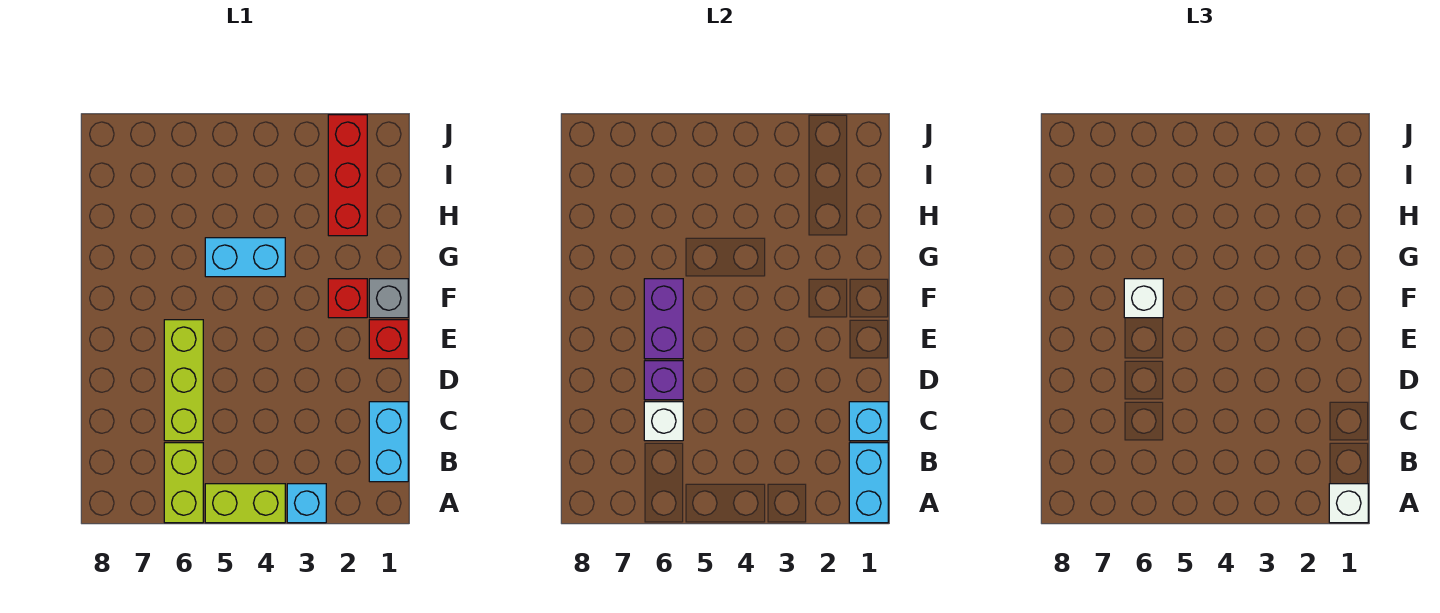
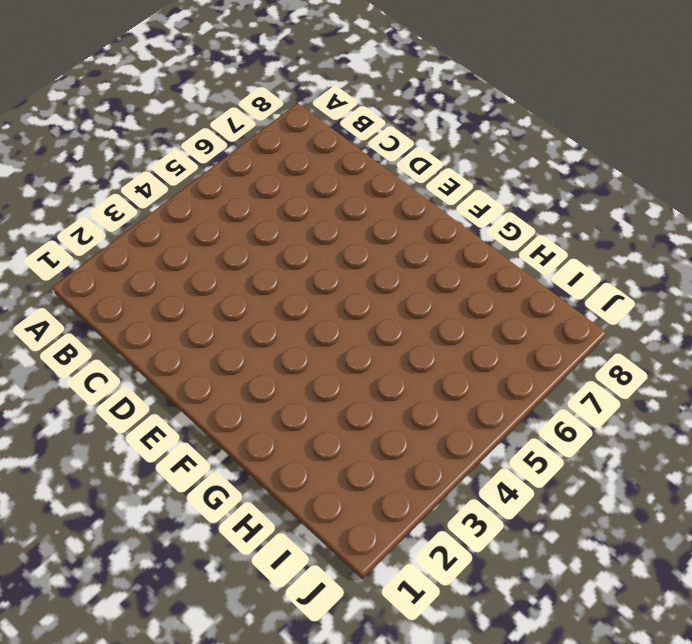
none -> cyan 1x1 brick [287,484,326,523]
none -> lime 1x2 brick [205,484,285,523]
none -> lime 1x2 brick [164,443,203,523]

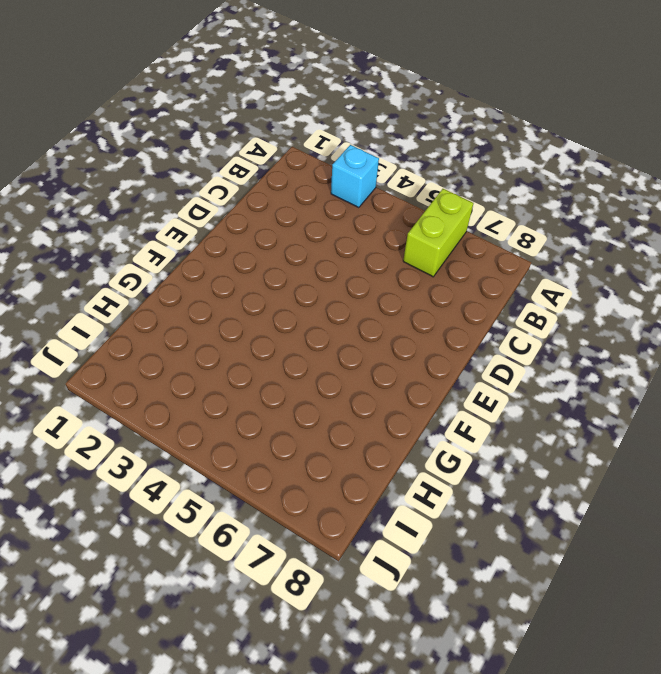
none -> lime 1x2 brick [205,484,285,523]
none -> cyan 1x2 brick [369,402,408,482]
none -> lime 1x3 brick [164,320,203,441]

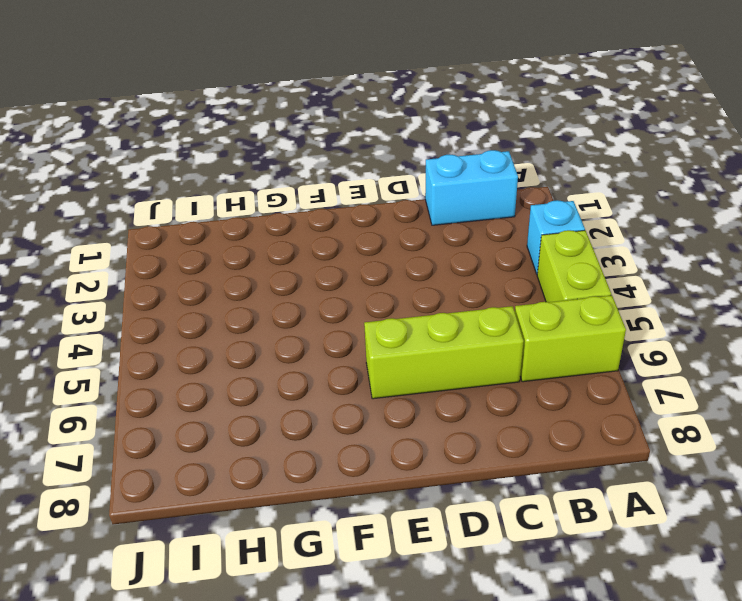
none -> red 1x1 brick [369,320,408,359]
none -> grey 1x1 brick [369,279,408,318]
none -> red 1x1 brick [328,279,367,318]

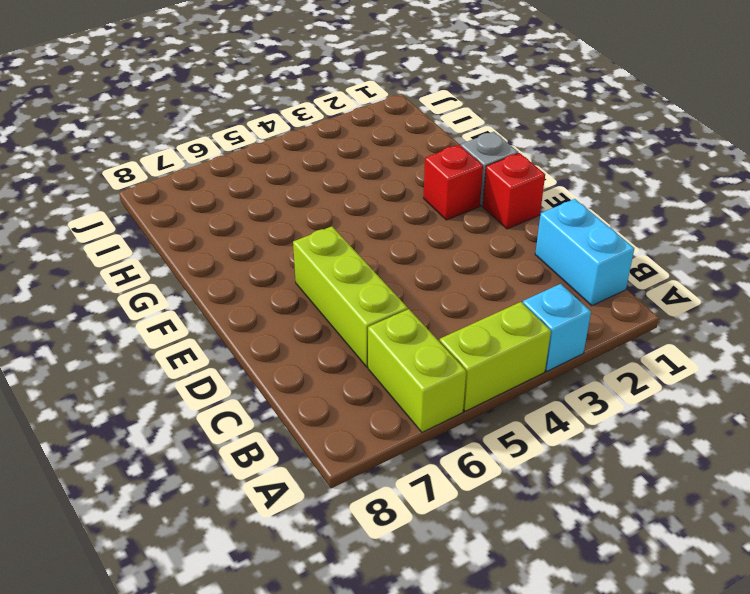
none -> cyan 1x2 brick [205,238,285,277]
none -> red 1x3 brick [328,115,367,236]
none -> cyan 1x2 brick [849,443,888,523]

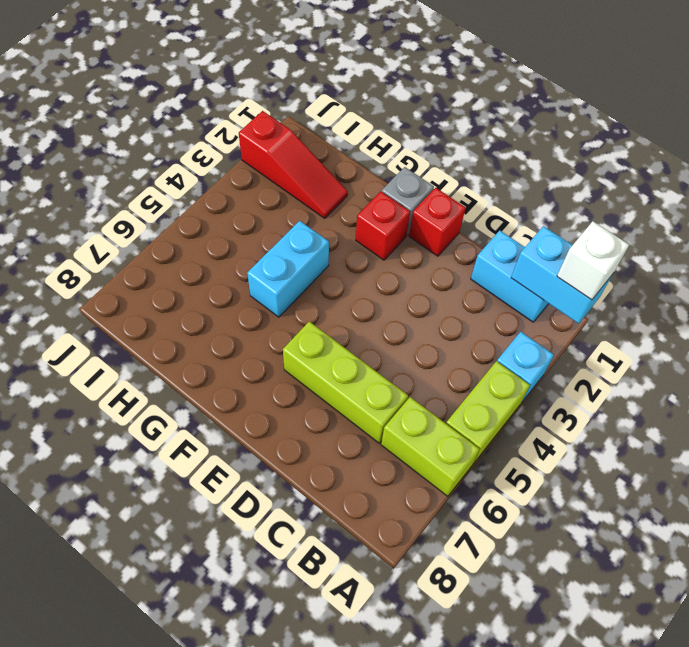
red 1x3 slope [239,111,348,218] -> red 1x3 brick [328,115,367,236]
none -> cyan 1x1 brick [849,402,888,441]
none -> white 1x1 brick [644,402,683,441]
none -> purple 1x1 brick [644,361,683,400]

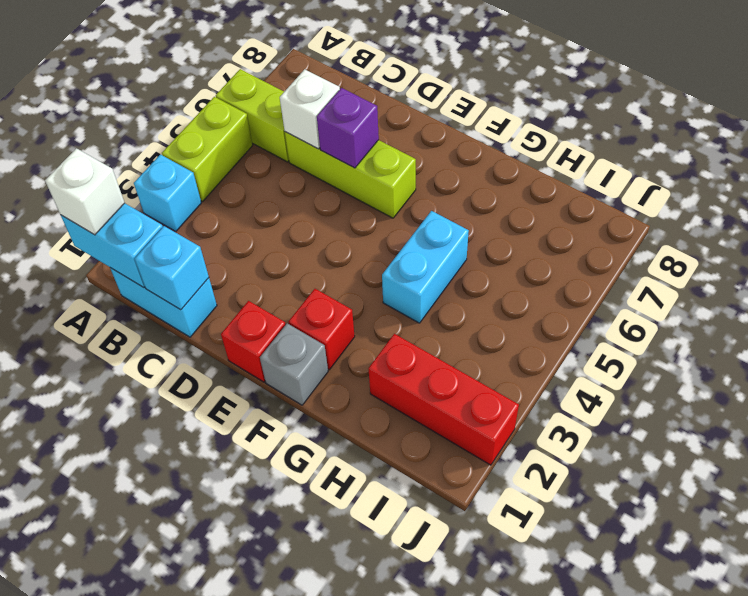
none -> purple 1x2 brick [644,279,683,359]
none -> white 1x1 brick [1124,279,1163,318]

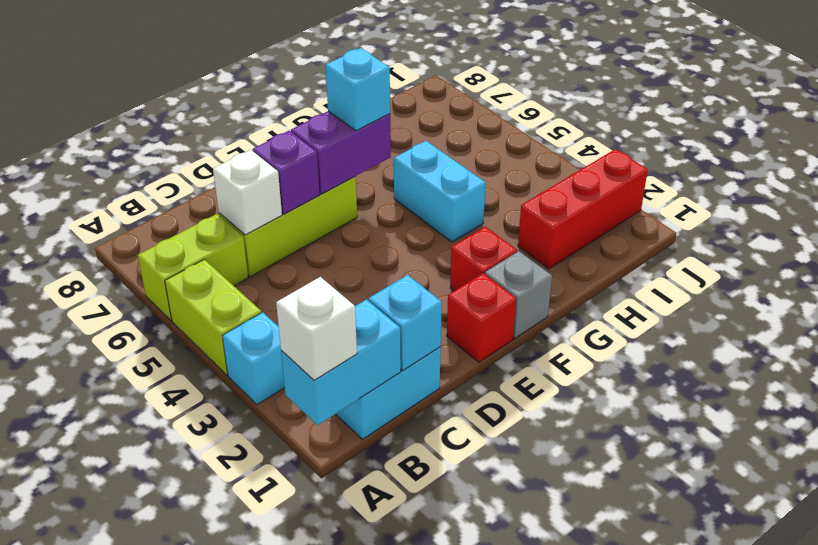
cyan 1x1 brick [326,48,390,131] -> white 1x1 brick [1124,279,1163,318]

